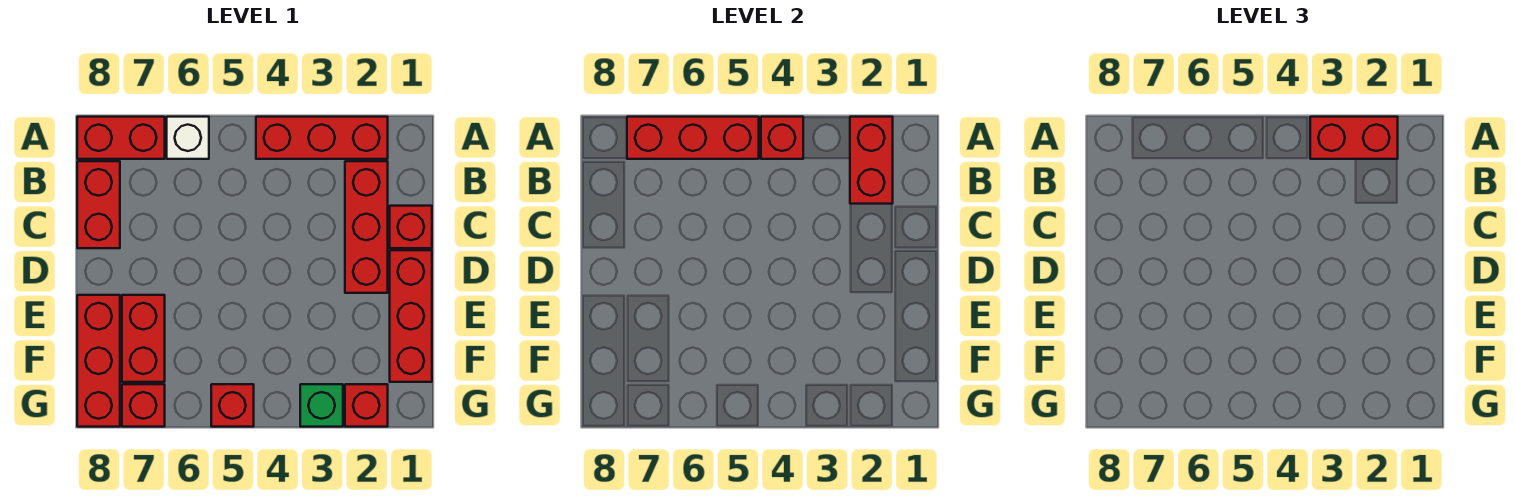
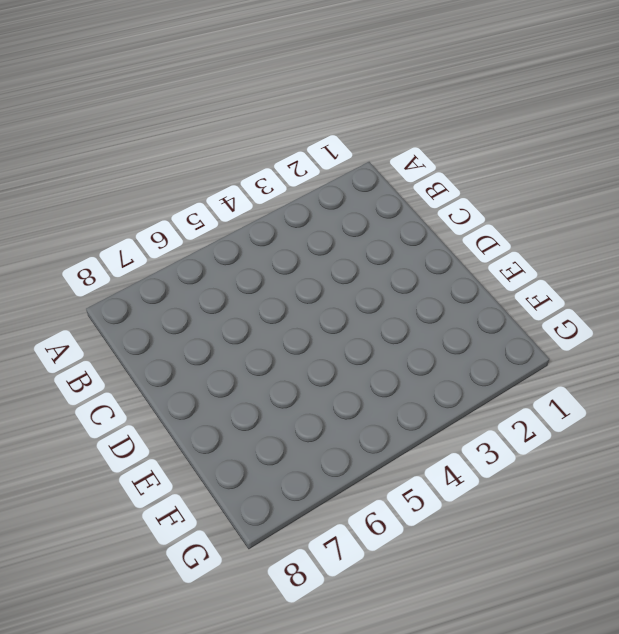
none -> red 1x3 brick [256,117,388,159]
none -> white 1x1 brick [167,117,209,159]
none -> red 1x2 brick [77,117,165,159]

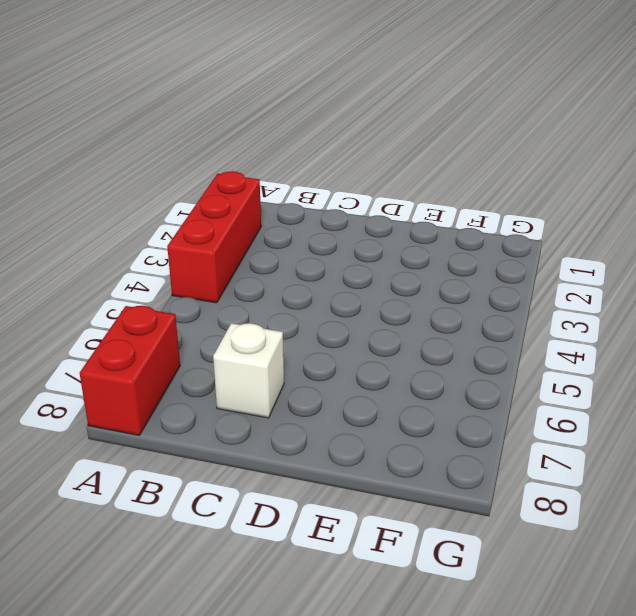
white 1x1 brick [213,323,284,418] -> white 1x1 brick moved to [167,117,209,159]
none -> red 1x3 brick [345,161,388,293]
none -> red 1x2 brick [77,161,120,248]
none -> red 1x1 brick [390,206,432,248]

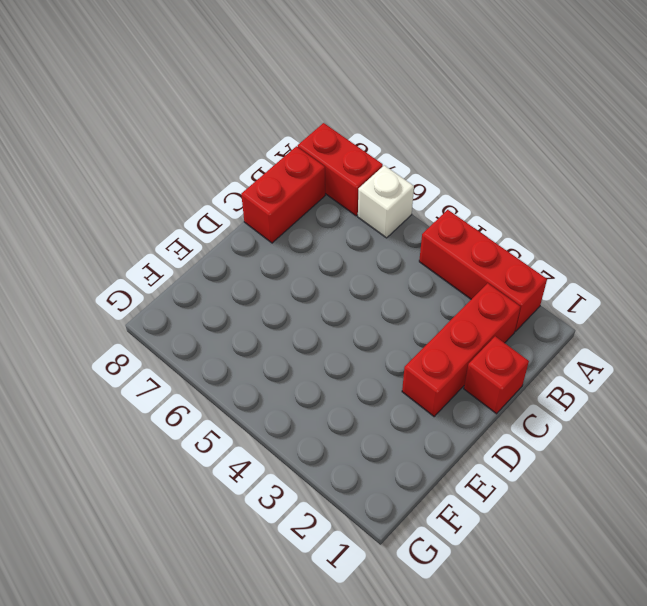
none -> red 1x3 brick [390,250,432,382]
none -> red 1x2 brick [122,295,165,382]
none -> red 1x3 brick [77,295,120,427]

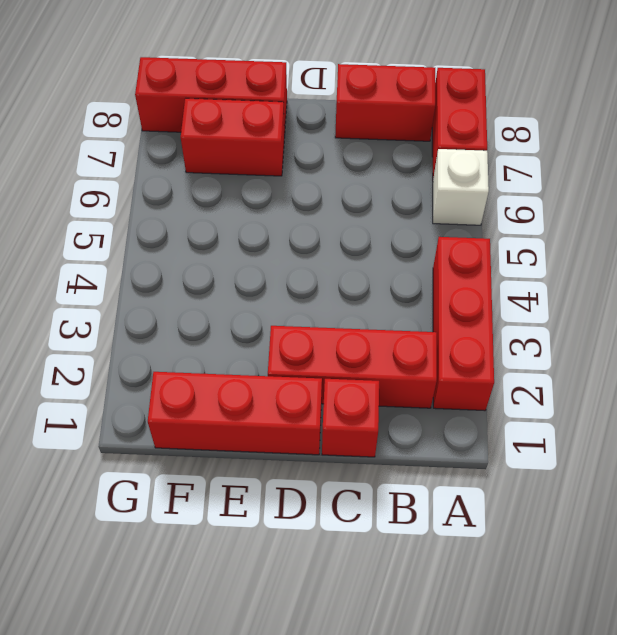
none -> red 1x1 brick [345,384,388,427]
none -> green 1x1 brick [300,384,343,427]
none -> red 1x1 brick [211,384,254,427]

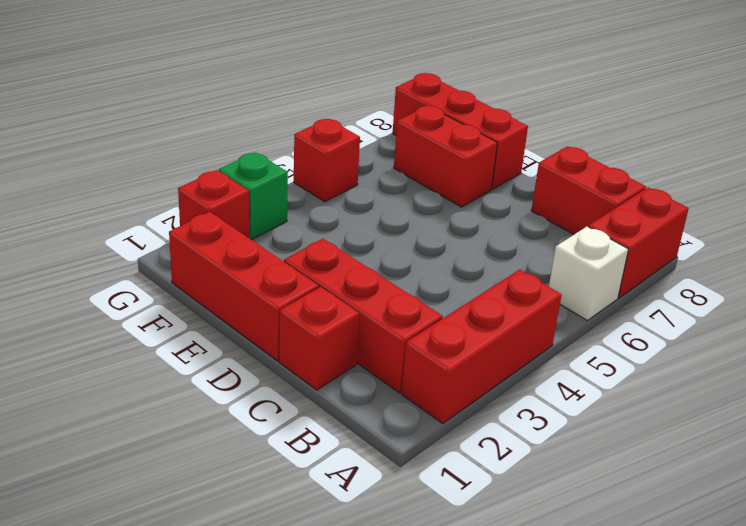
none -> red 1x1 brick [122,384,165,427]
none -> red 1x2 brick [850,117,893,204]
none -> red 1x1 brick [761,117,803,159]

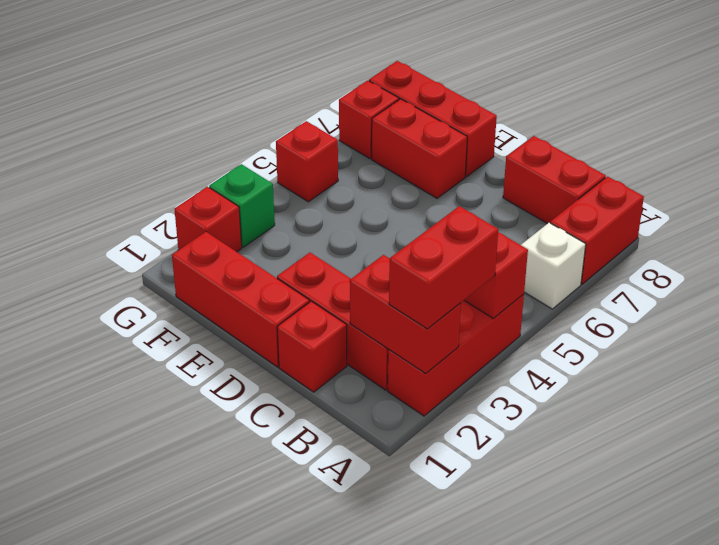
none -> red 1x3 brick [627,117,759,159]

